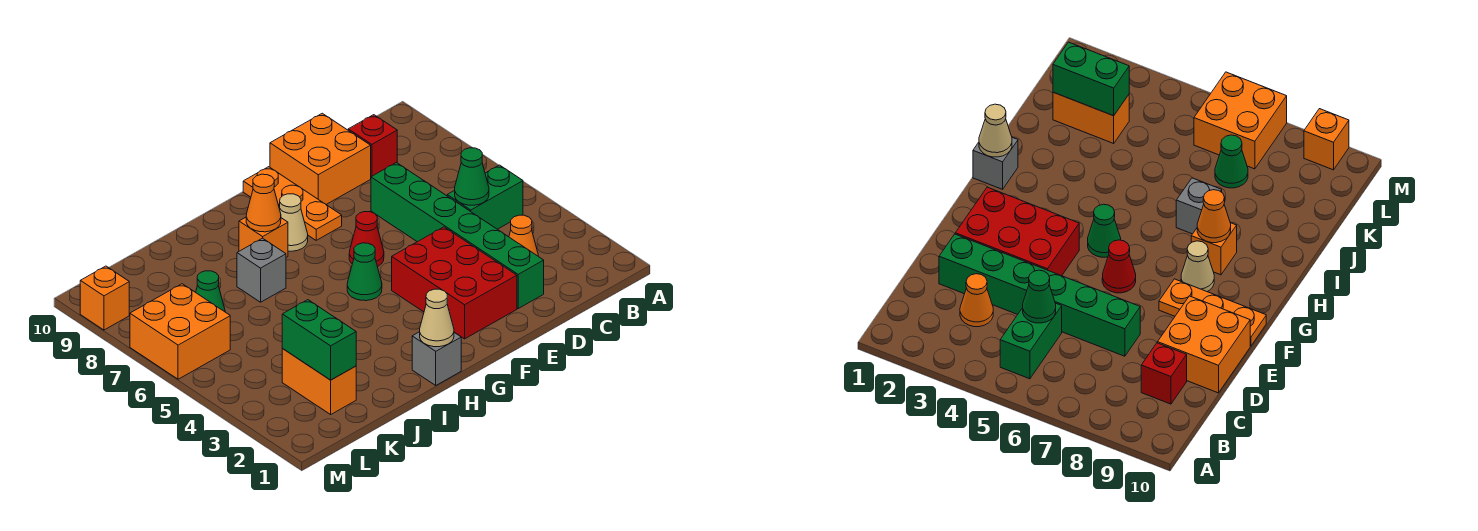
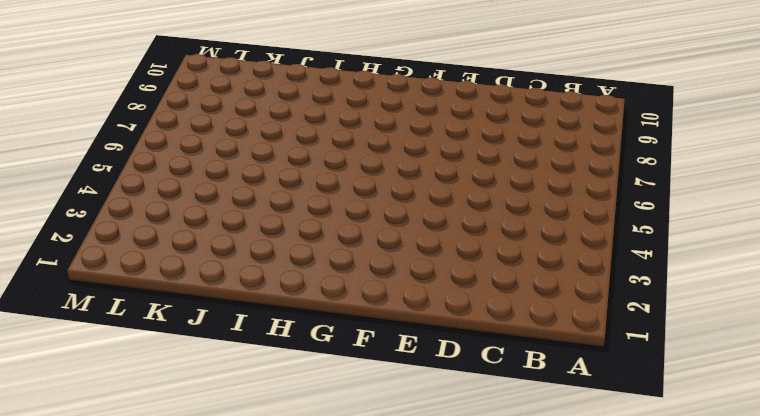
none -> green 1x2 brick [447,165,523,229]
none -> orange 1x1 cone [509,215,538,256]
none -> red 1x1 brick [348,115,397,177]

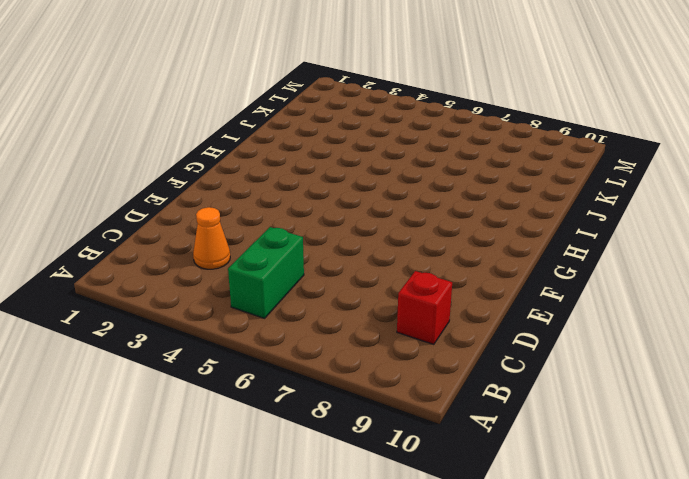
none -> green 1x6 brick [371,163,544,308]
none -> orange 2x2 brick [270,113,371,204]
none -> red 2x3 brick [392,227,517,339]

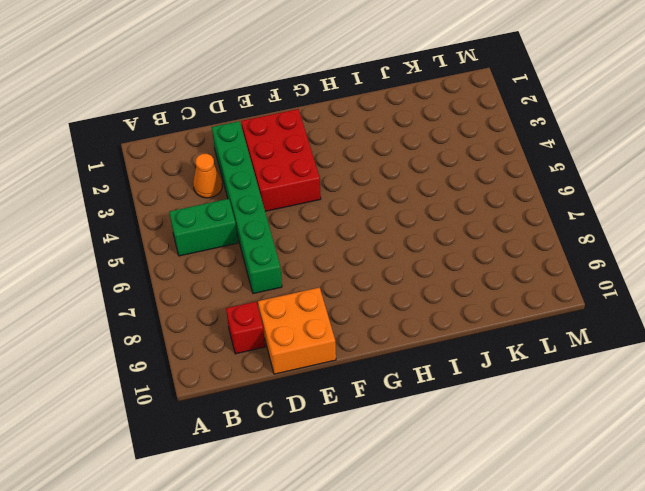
none -> red 1x1 cone [349,212,384,266]
none -> orange 1x3 plate [243,167,342,240]
none -> green 1x1 cone [347,243,382,301]

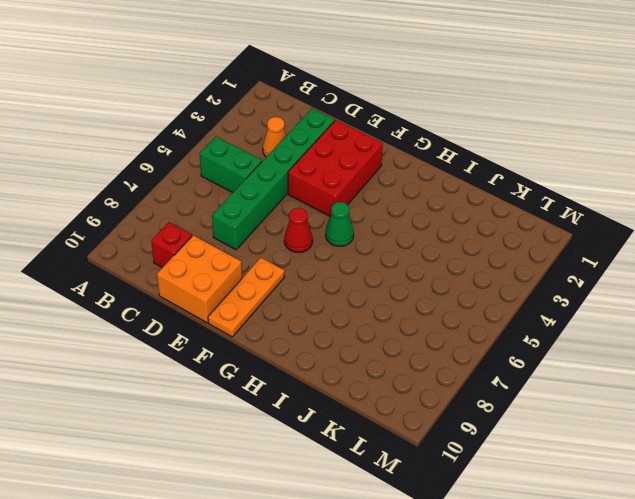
none -> tan 1x1 cone [280,194,308,251]
none -> grey 1x1 brick [412,332,461,385]
none -> orange 1x1 brick [239,217,288,257]

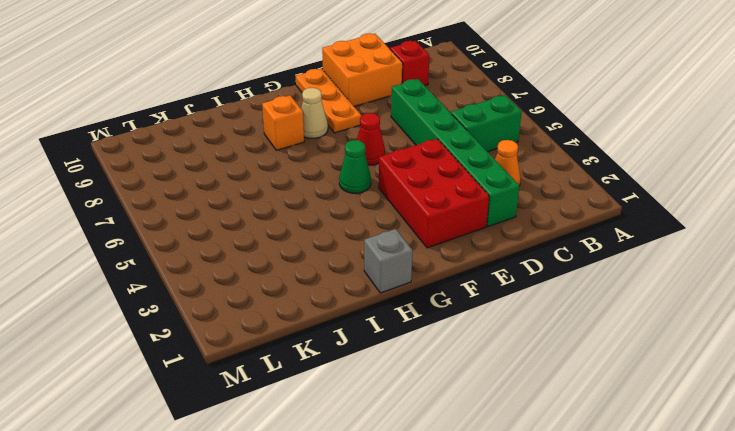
none -> grey 1x1 brick [237,238,286,302]
none -> orange 1x2 brick [282,349,356,414]
none -> green 1x1 cone [196,271,225,312]

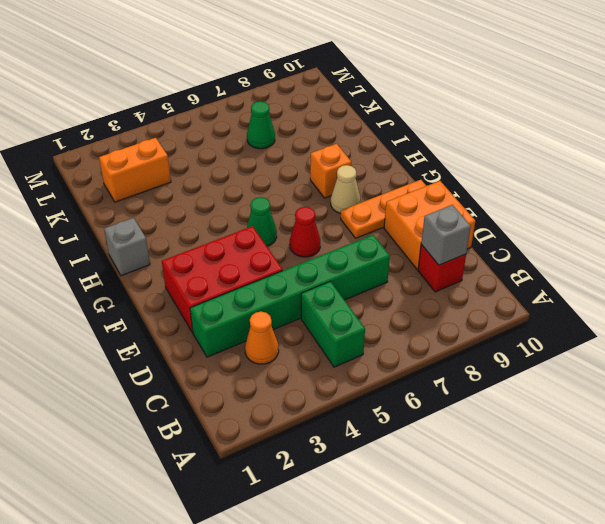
grey 1x1 brick [421,205,471,265] -> grey 1x1 brick moved to [237,238,286,302]
none -> orange 2x2 brick [130,284,230,379]
none -> orange 1x1 brick [80,266,129,330]
none -> green 1x1 cone [455,148,489,205]

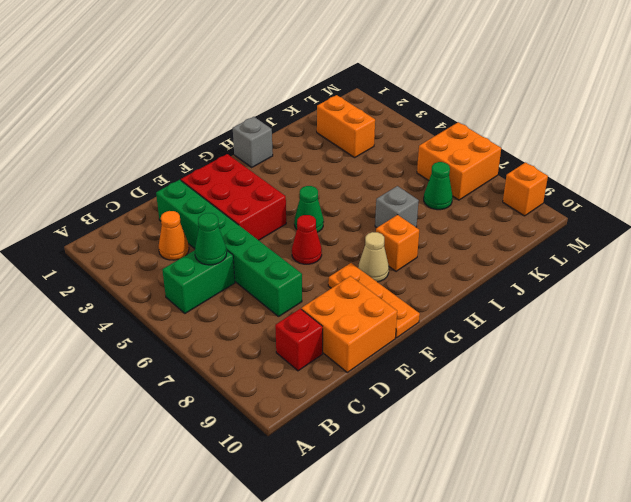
none -> tan 1x1 cone [420,289,454,347]
none -> orange 1x1 cone [246,174,281,232]
none -> green 1x2 brick [282,300,356,380]

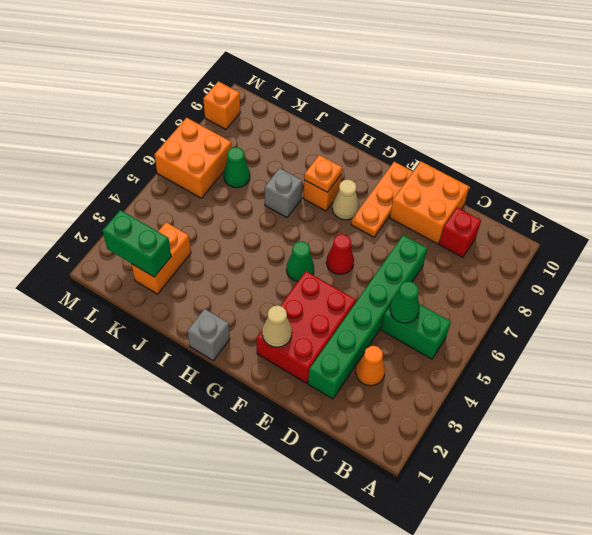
tan 1x1 cone [262,305,292,347] -> tan 1x1 cone moved to [420,289,454,347]
orange 1x1 plate [304,155,342,192] -> orange 1x1 cone [246,174,281,232]
green 1x2 brick [103,210,171,277] -> green 1x2 brick turned to [282,300,356,380]

